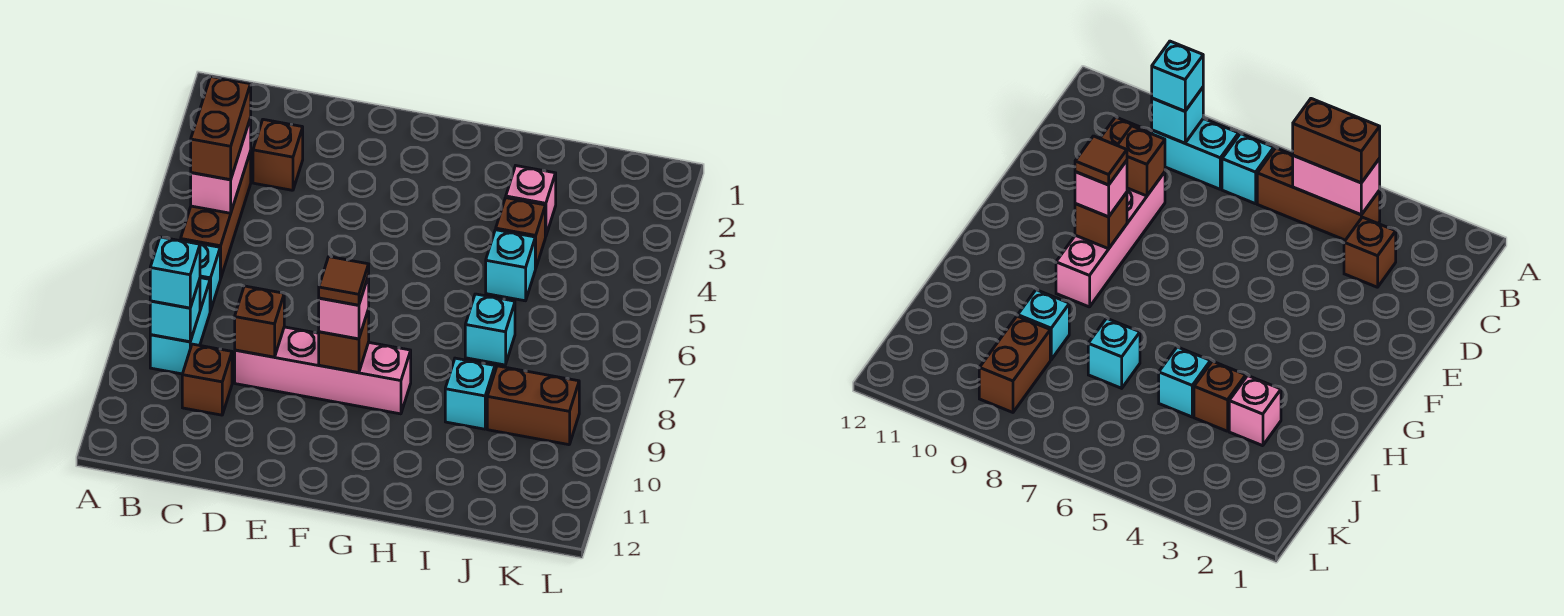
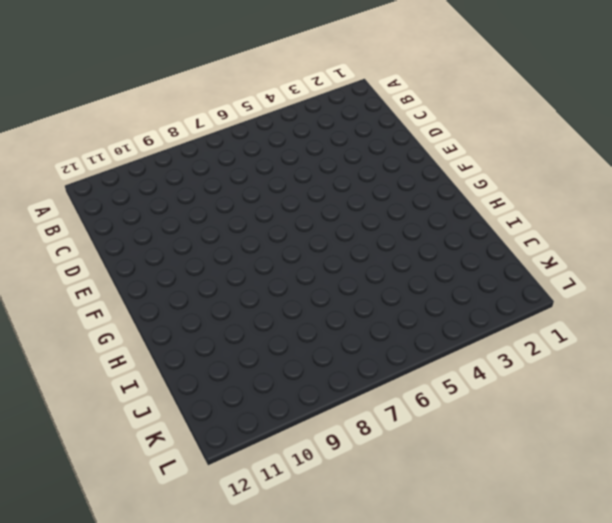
none -> brown 1x3 brick [181,151,251,279]
none -> cyan 1x1 brick [180,240,220,311]
none -> cyan 1x2 brick [150,278,210,374]

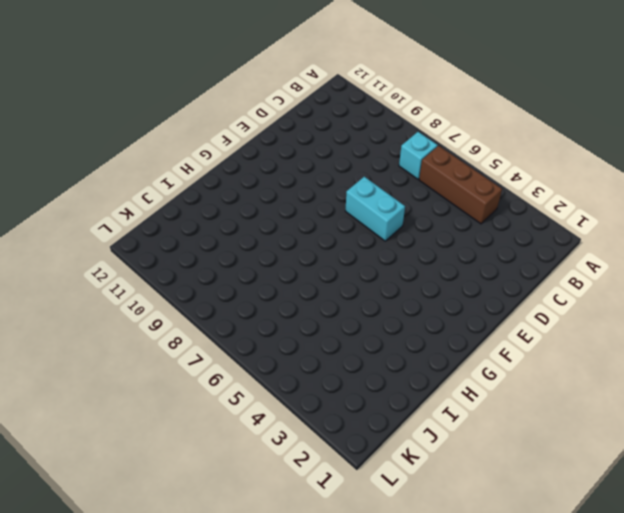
cyan 1x2 brick [346,177,405,241] -> cyan 1x2 brick moved to [150,278,210,374]
none -> brown 1x1 brick [253,119,303,190]
none -> brown 1x1 brick [182,344,232,415]
none -> pink 1x4 brick [235,327,411,414]

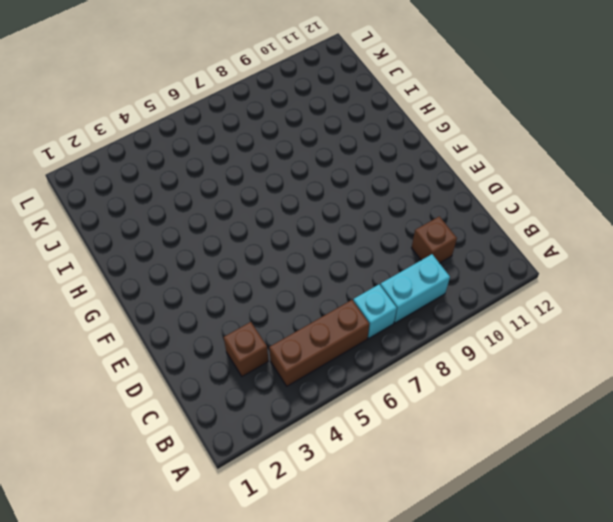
none -> pink 1x4 brick [235,327,411,414]
none -> pink 1x1 brick [506,166,556,237]
none -> brown 1x1 brick [496,198,545,268]

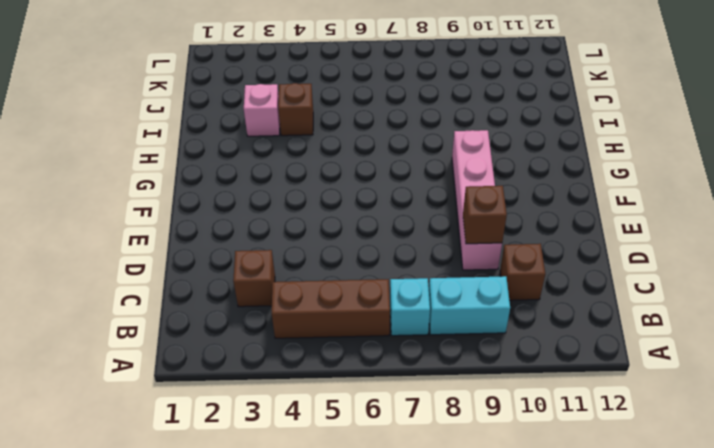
none -> cyan 1x1 brick [486,230,536,301]
none -> cyan 1x1 brick [465,294,515,365]
none -> cyan 1x1 brick [445,358,495,429]

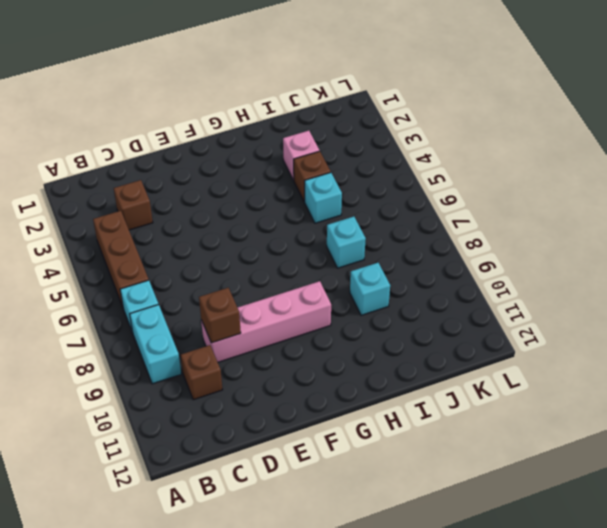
none -> brown 1x2 brick [487,366,579,445]
none -> pink 1x2 brick [191,118,251,213]
none -> cyan 1x1 brick [150,279,200,342]

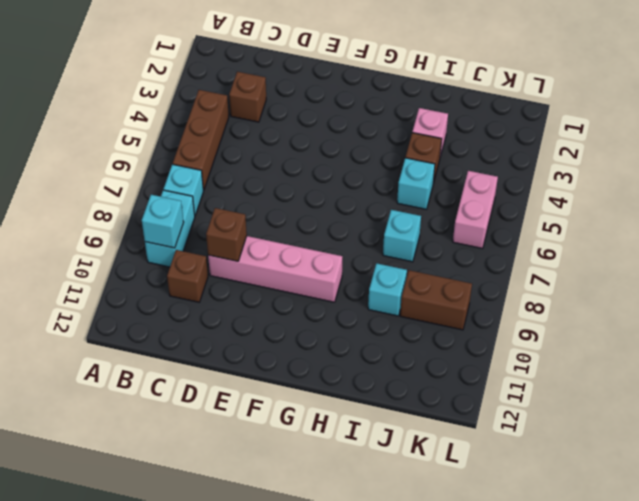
pink 1x2 brick [453,171,498,248] -> pink 1x2 brick moved to [191,118,251,213]
none -> brown 1x1 brick [319,309,369,373]
none -> brown 1x2 brick [191,77,251,180]
none -> cyan 1x1 brick [150,237,200,308]

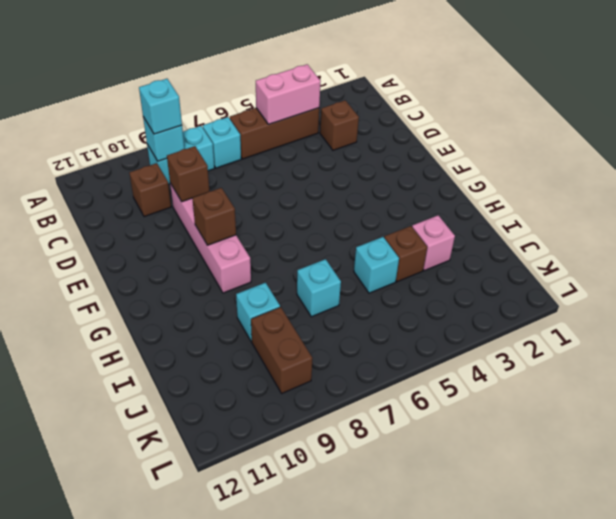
none -> brown 1x2 brick [191,77,251,180]
none -> pink 1x1 brick [319,276,369,339]
none -> brown 1x1 tile [319,257,369,305]

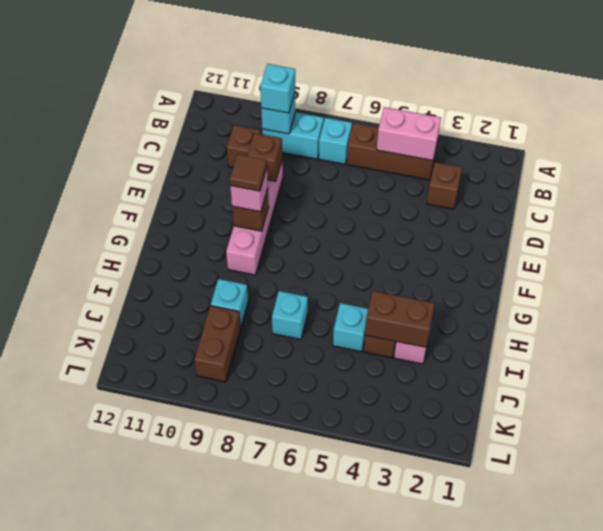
brown 1x2 brick [365,291,435,347] -> brown 1x2 brick moved to [191,77,251,180]

